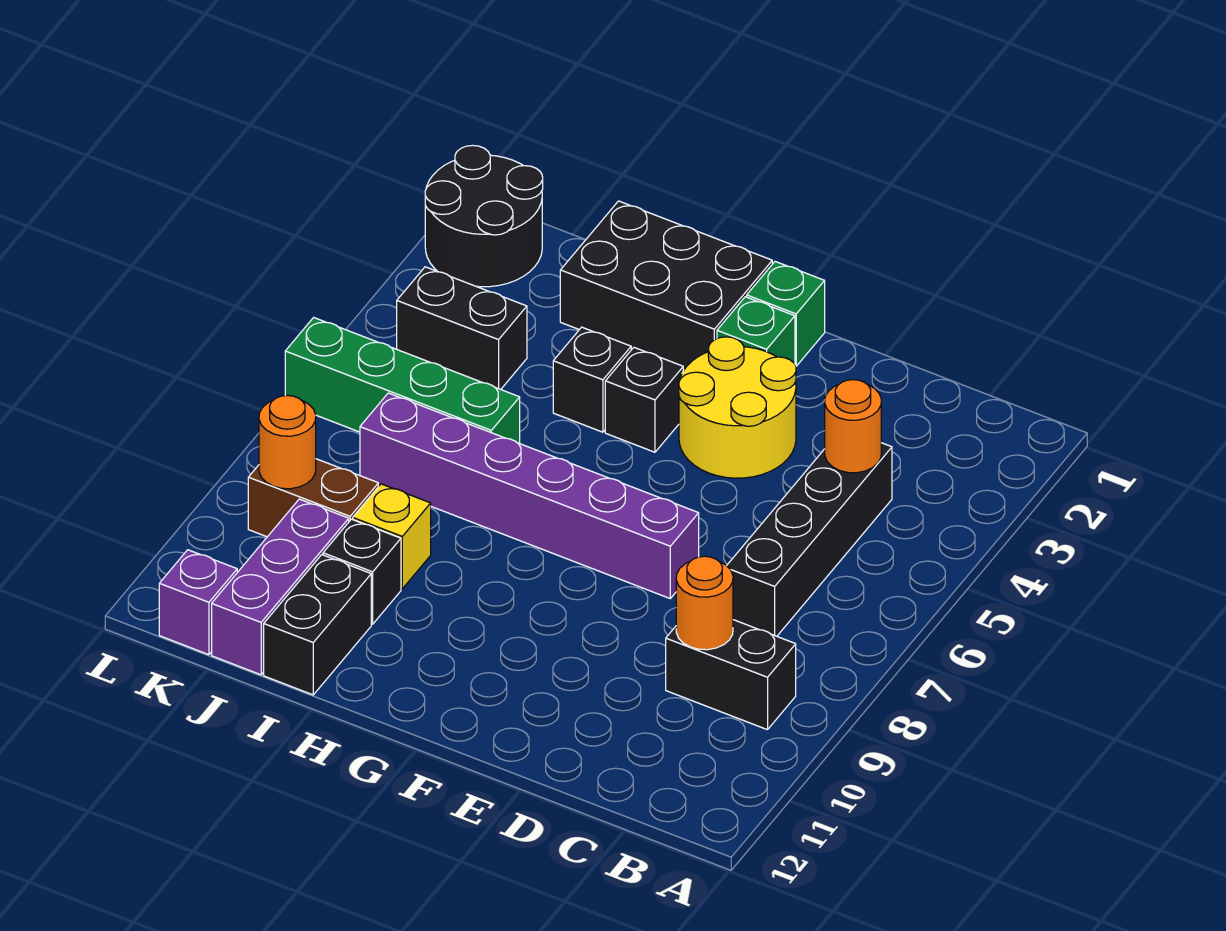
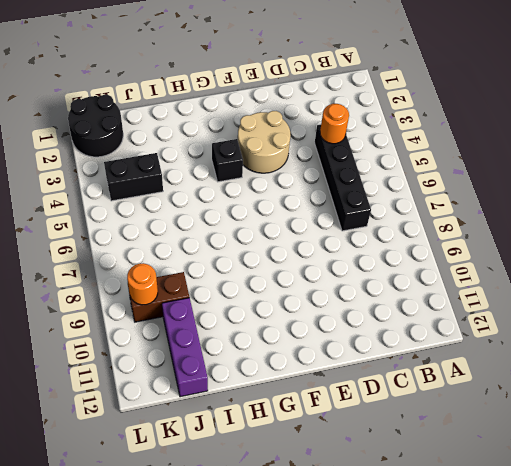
tan 2x2 round brick [238,111,291,173] -> yellow 2x2 round brick [679,337,796,478]
none -> black 1x2 brick [666,620,796,730]
none -> purple 1x6 brick [360,393,699,598]
none -> green 1x1 brick [747,262,825,366]

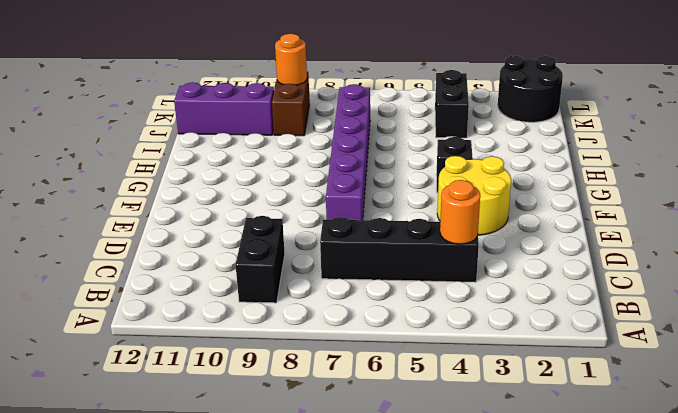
none -> green 1x1 brick [747,262,825,366]
none -> green 1x1 brick [717,297,795,364]
none -> black 2x3 brick [560,201,772,370]

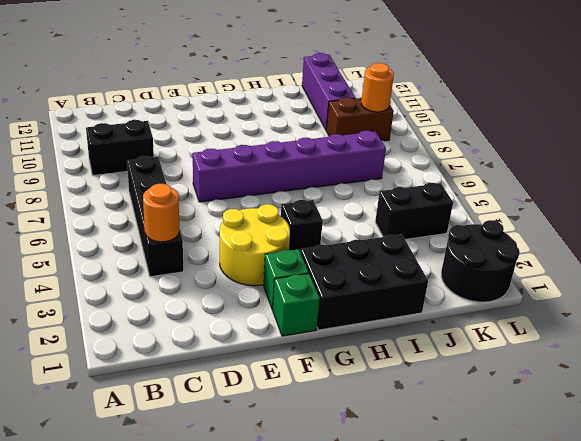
none -> black 1x1 brick [553,327,631,432]
none -> green 1x4 brick [285,317,520,443]
none -> yellow 1x1 brick [353,484,431,589]

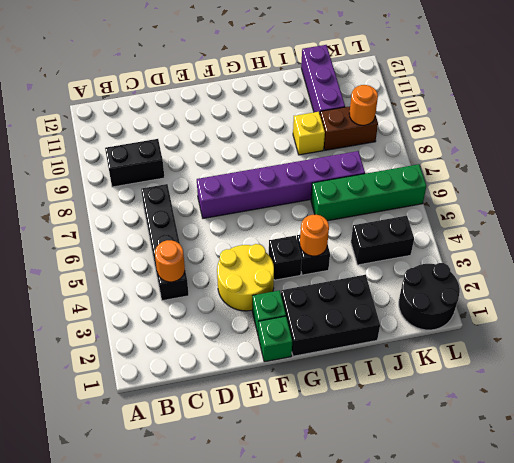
orange 1x1 round brick [300,215,329,256] -> orange 1x1 round brick moved to [676,556,733,650]
none -> black 1x1 brick [323,519,401,624]
none -> black 1x2 brick [264,555,371,695]
none -> purple 1x1 brick [159,550,237,655]

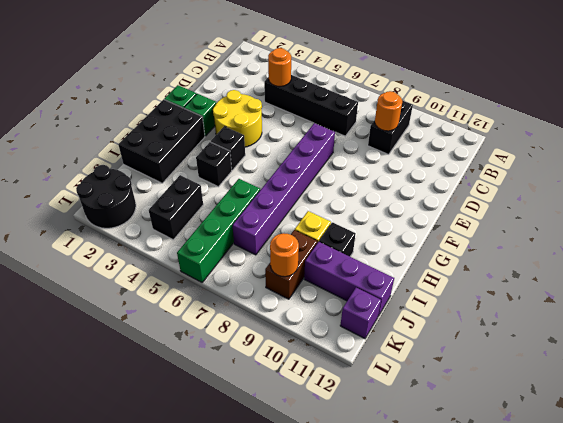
none -> black 1x2 brick [264,555,371,695]

